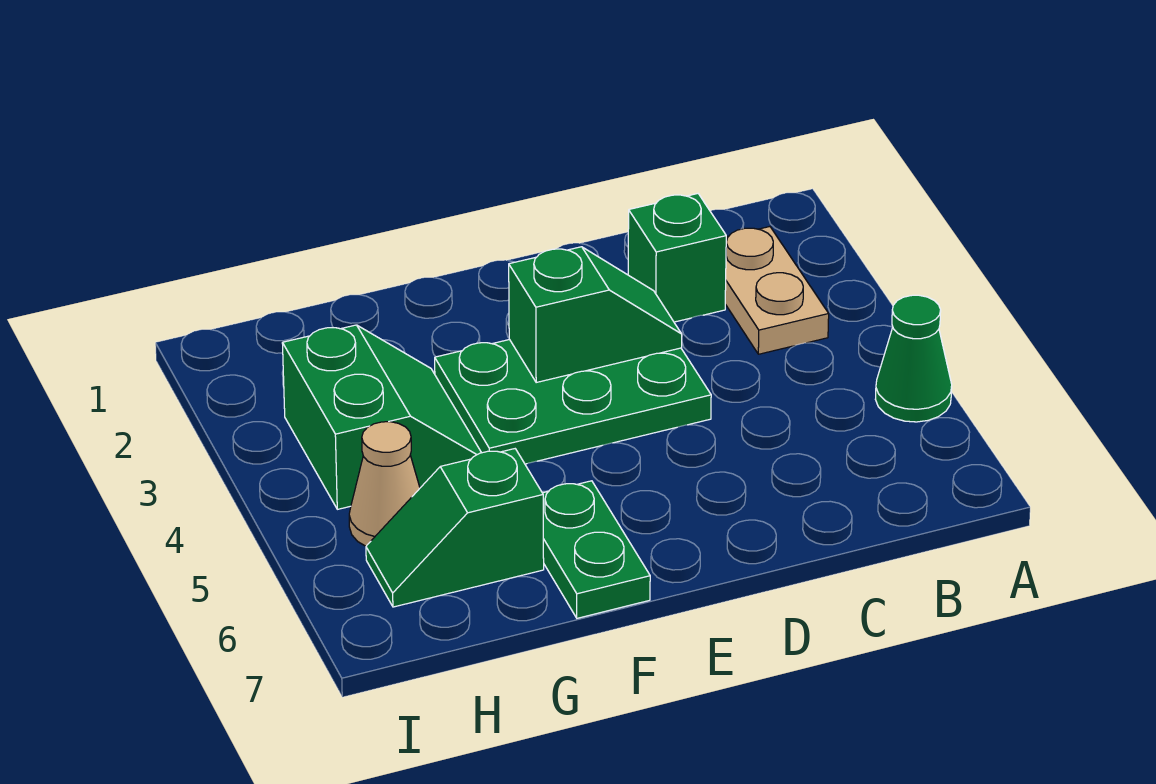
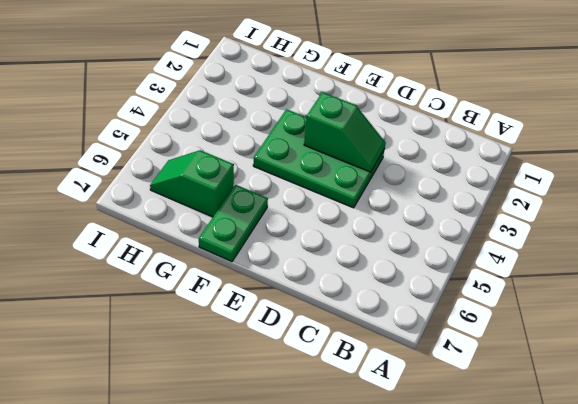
none -> green 1x1 cone [875,295,952,422]
none -> tan 1x2 plate [725,227,829,354]

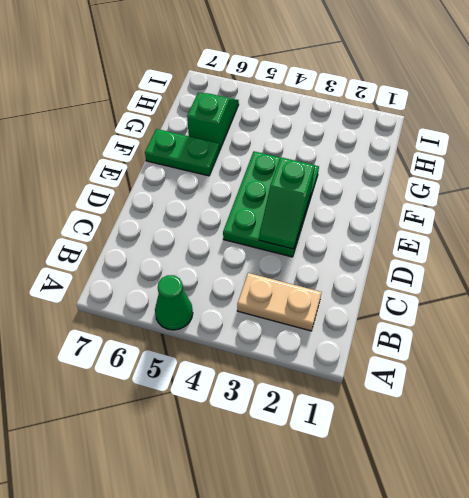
none -> green 1x1 brick [628,194,726,322]
none -> green 2x2 slope [282,325,481,509]

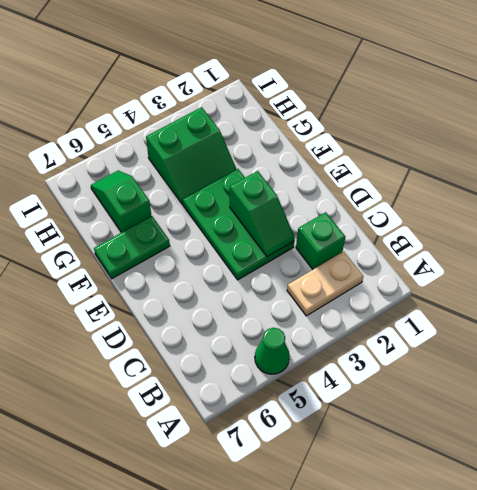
none -> tan 1x1 cone [349,422,420,546]

